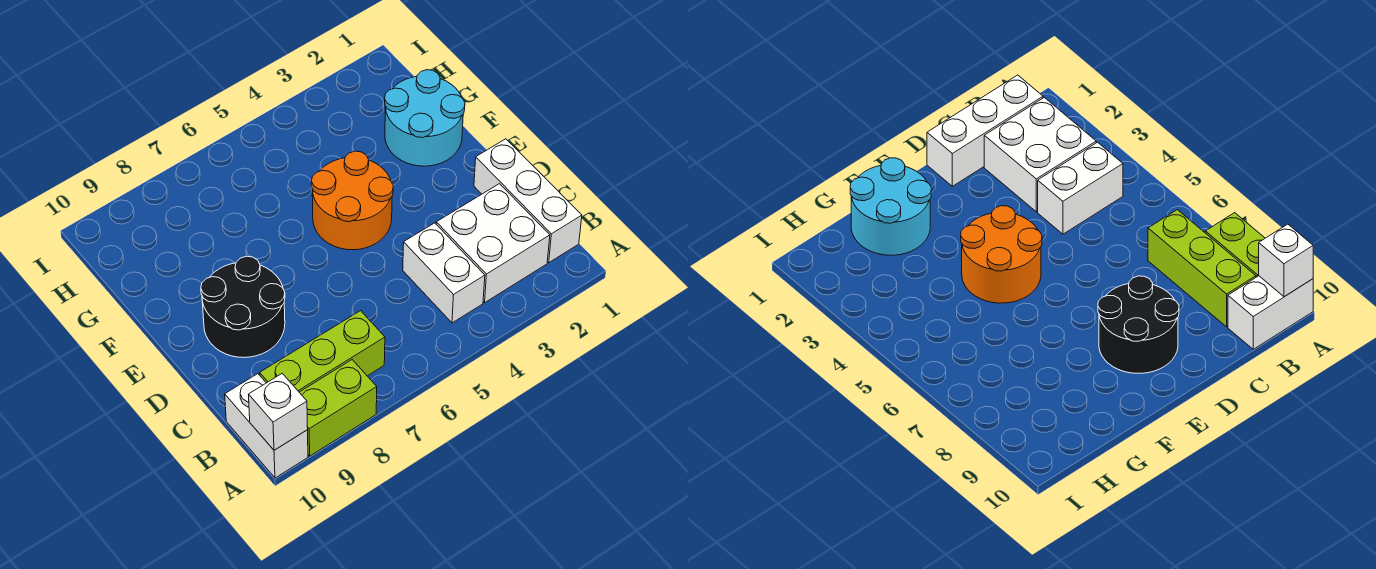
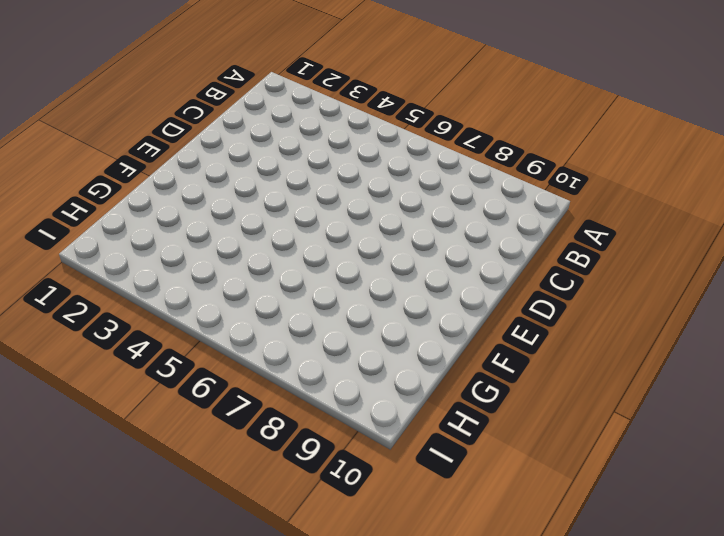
none -> lime 1x2 brick [299,360,377,456]
none -> white 1x2 brick [225,374,308,478]

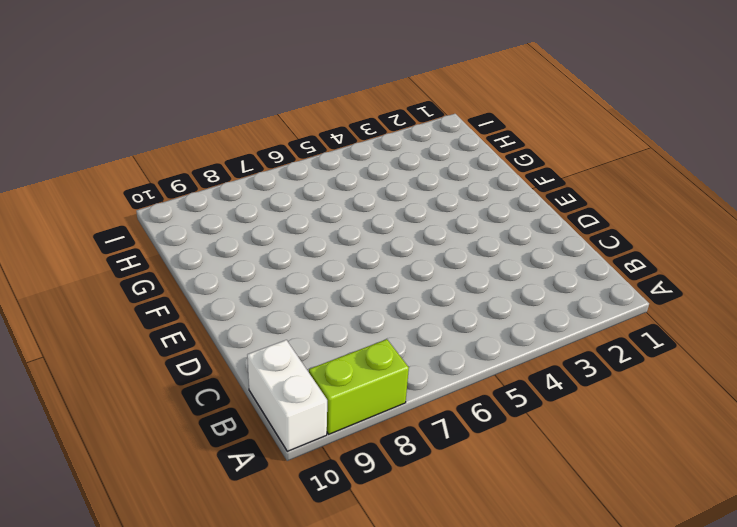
none -> white 1x3 brick [474,139,582,263]
none -> white 2x2 brick [436,184,550,302]

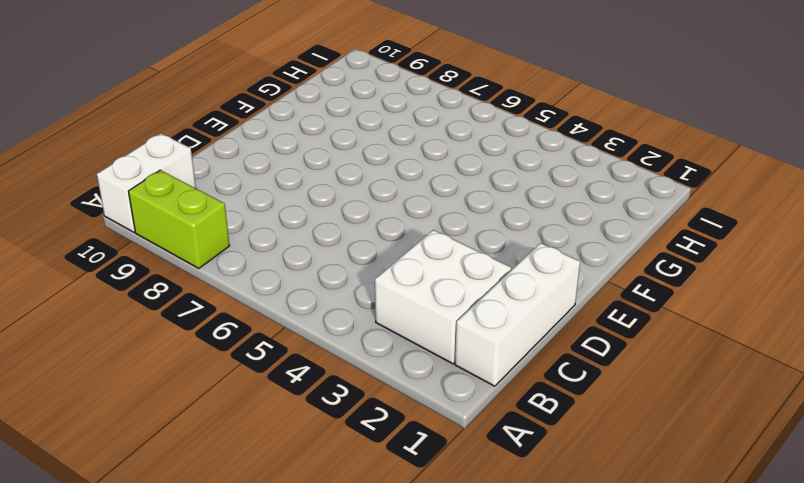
none -> white 1x2 brick [403,223,485,323]
none -> lime 1x3 brick [260,311,385,392]

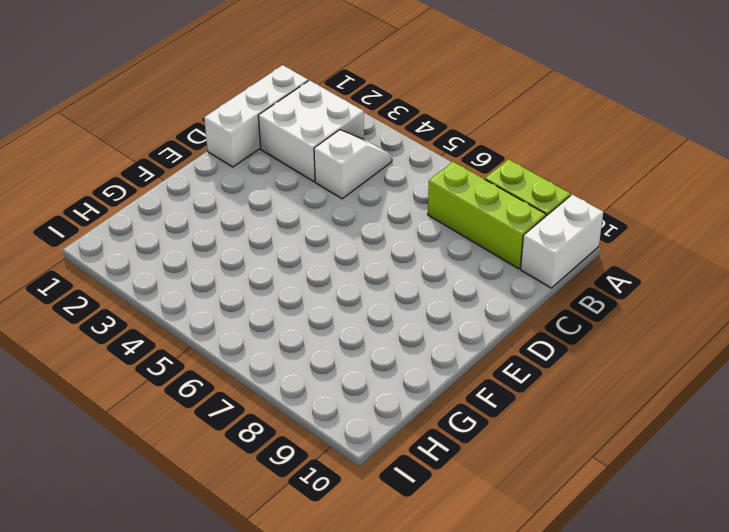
white 1x2 slope [314,130,392,199] -> white 1x2 brick [403,223,485,323]
none -> black 2x2 round brick [201,256,285,358]
none -> orange 2x2 round brick [311,151,393,250]

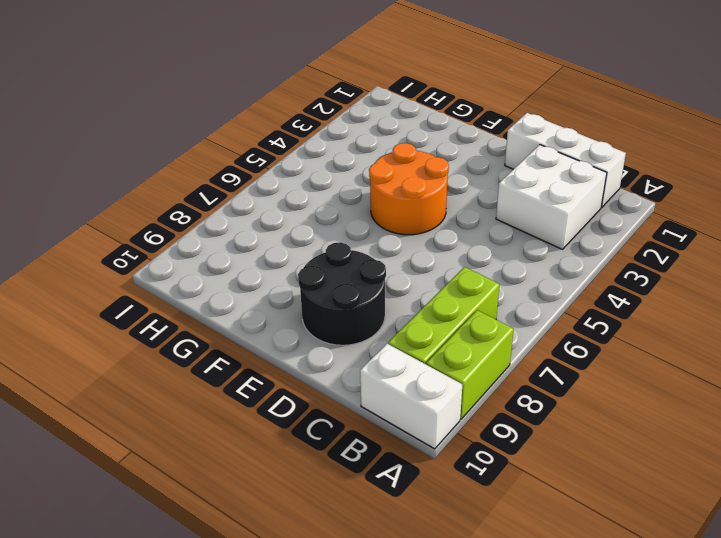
none -> white 1x2 brick [403,223,485,323]
none -> cyan 2x2 round brick [385,70,465,166]

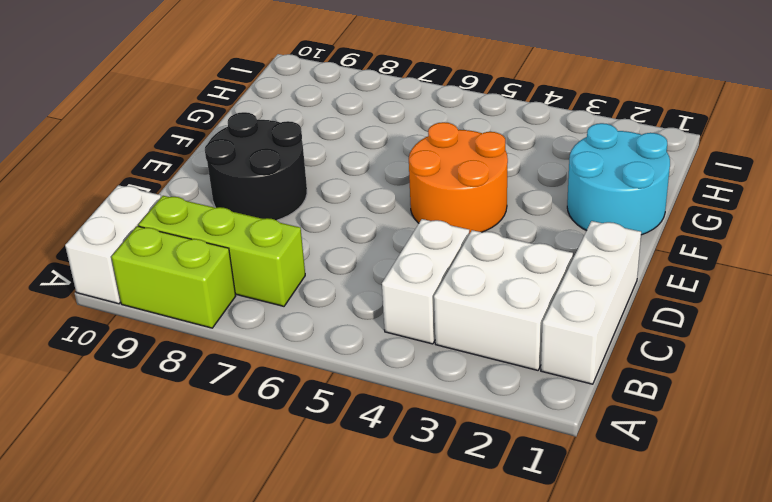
none -> white 1x1 brick [249,373,308,450]

